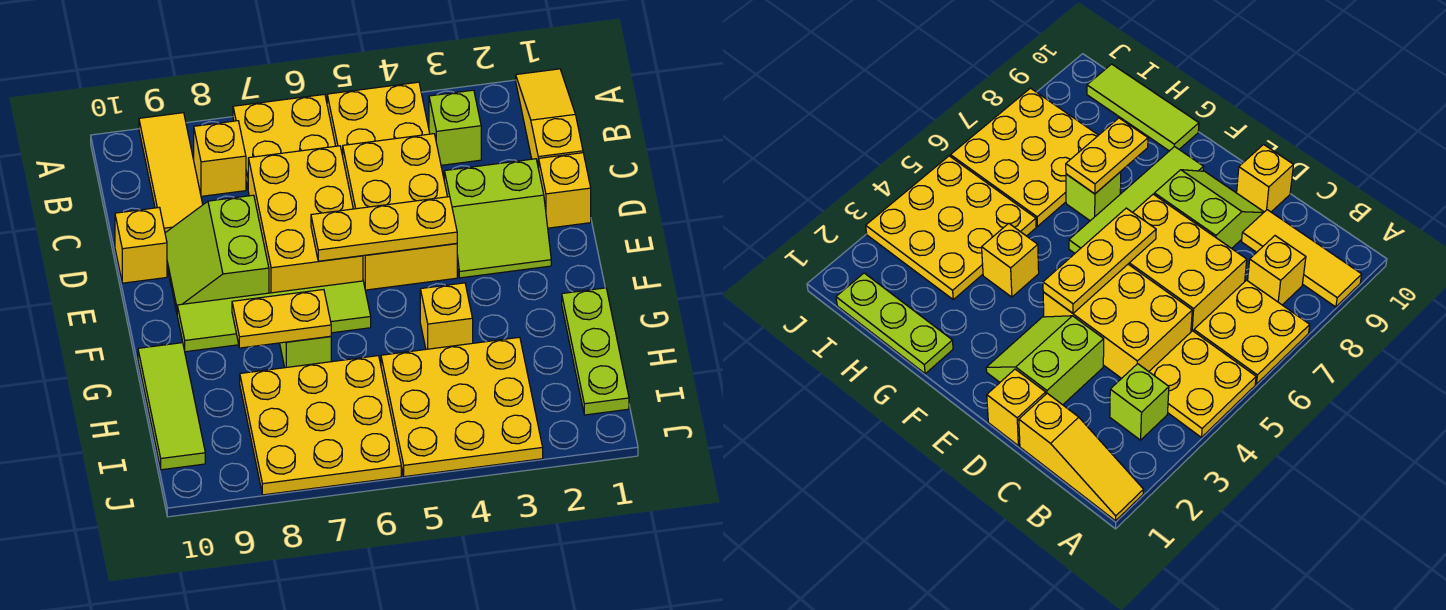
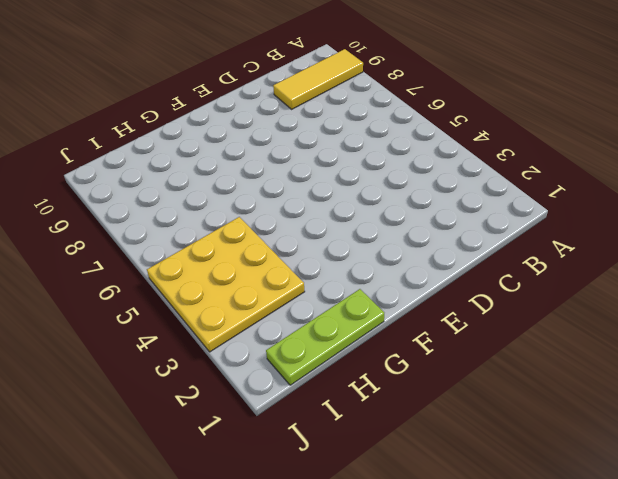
none -> yellow 1x3 slope [516,69,583,169]
none -> yellow 2x2 plate [327,82,430,156]
none -> yellow 2x2 plate [233,94,336,187]

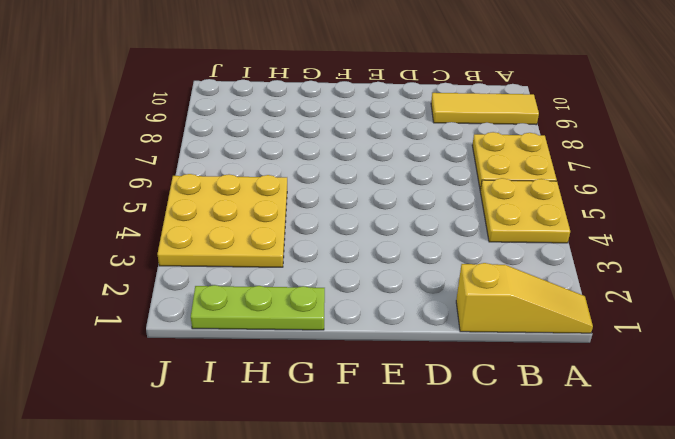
none -> lime 1x1 brick [429,90,481,165]
none -> yellow 1x1 brick [194,121,246,196]
none -> yellow 2x3 brick [343,134,457,290]

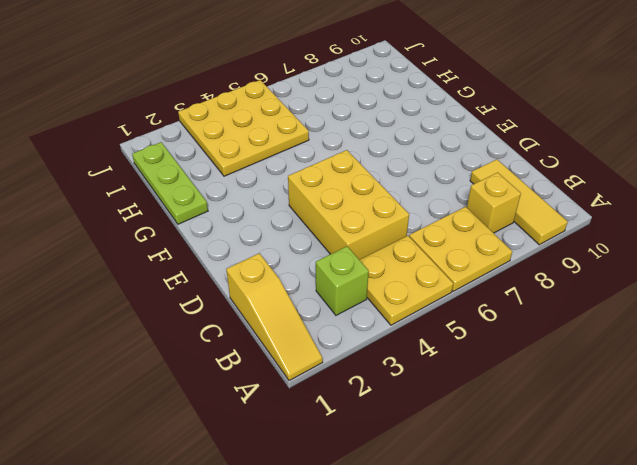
none -> yellow 2x3 brick [248,146,363,293]
none -> yellow 1x1 brick [539,153,591,228]
none -> lime 2x2 slope [444,159,551,278]

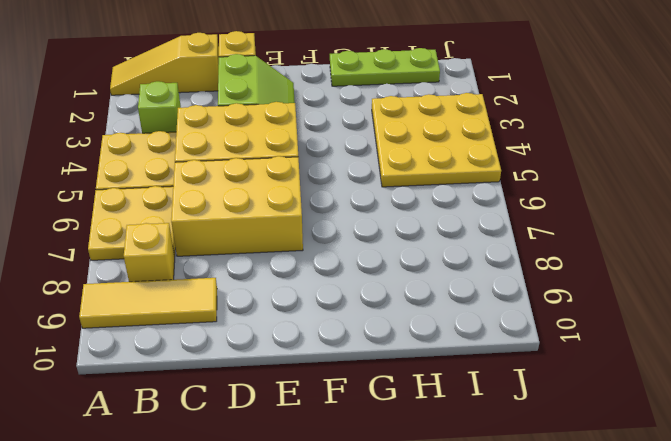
none -> lime 2x2 slope [165,195,269,312]
none -> yellow 1x1 brick [115,207,167,283]
none -> lime 1x4 tile [177,281,371,352]

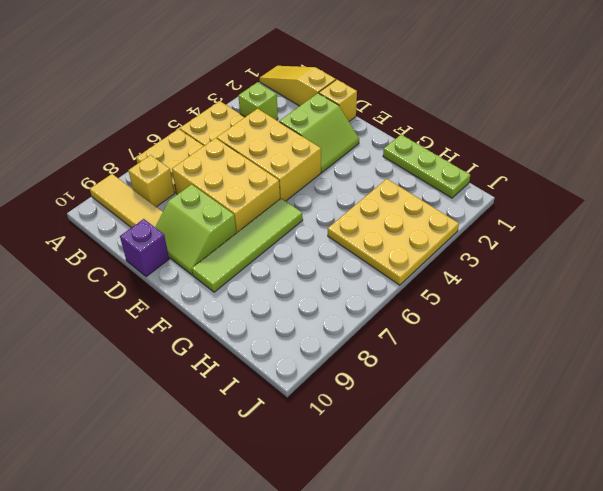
purple 1x1 brick [120,219,169,277] -> yellow 1x1 brick [115,207,167,283]
none -> yellow 1x1 brick [420,283,473,349]
none -> lime 1x1 brick [280,336,331,368]
none -> lime 1x3 tile [138,343,205,470]

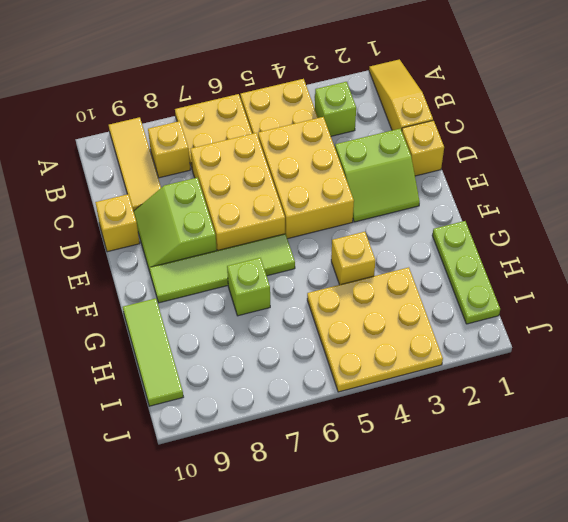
none -> yellow 3x3 plate [240,356,401,495]
none -> yellow 1x3 plate [311,197,457,261]
none -> yellow 1x2 plate [232,290,331,348]

